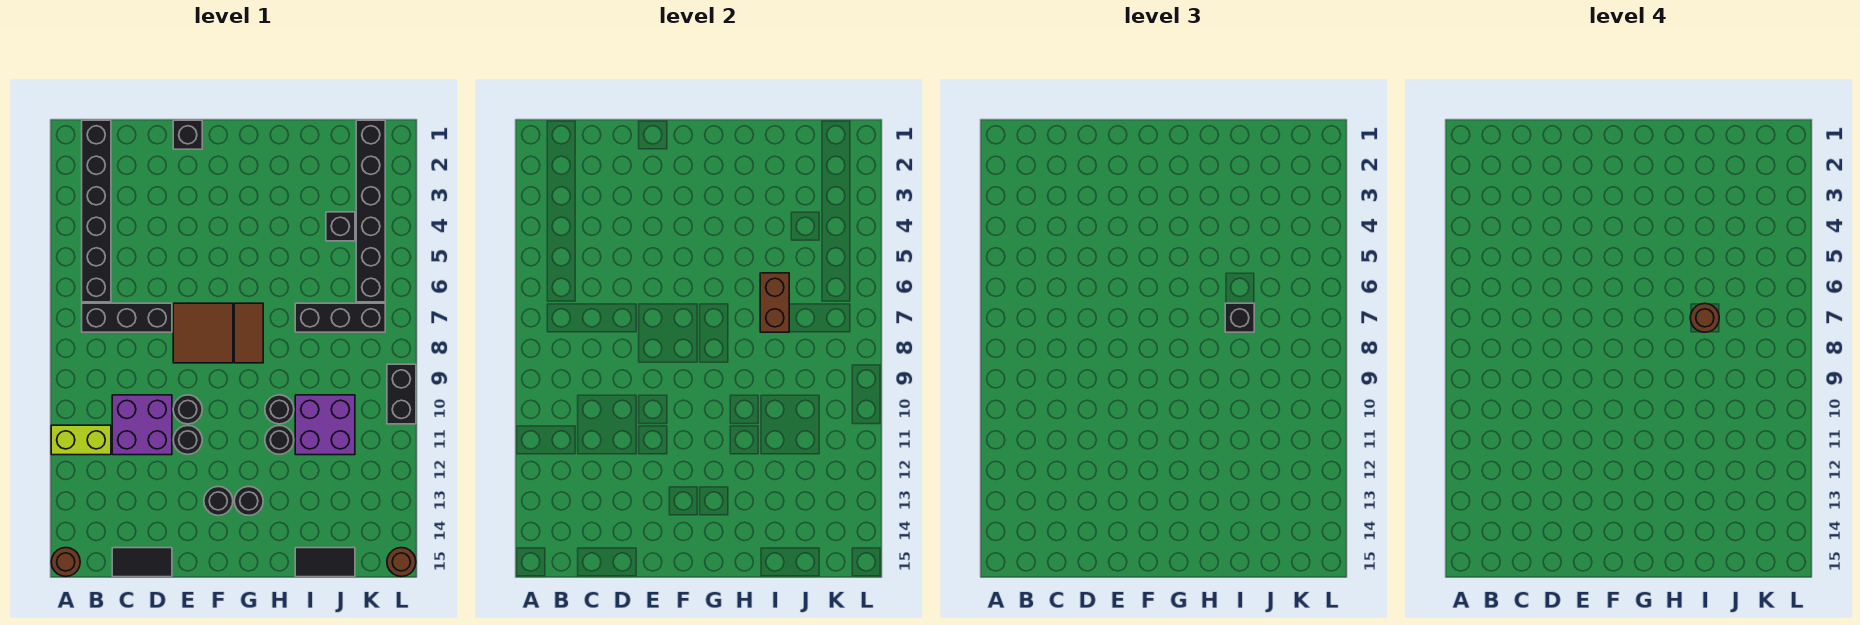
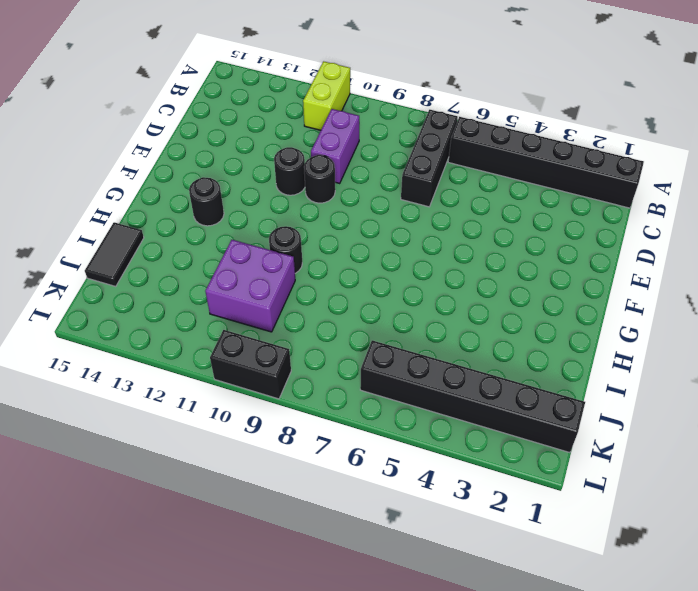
purple 1x2 brick [311,109,359,183] -> purple 2x2 brick [112,395,172,455]
none -> brown 1x1 round brick [51,548,80,577]
none -> black 1x2 tile [112,548,172,577]
none -> black 1x1 brick [173,120,202,149]

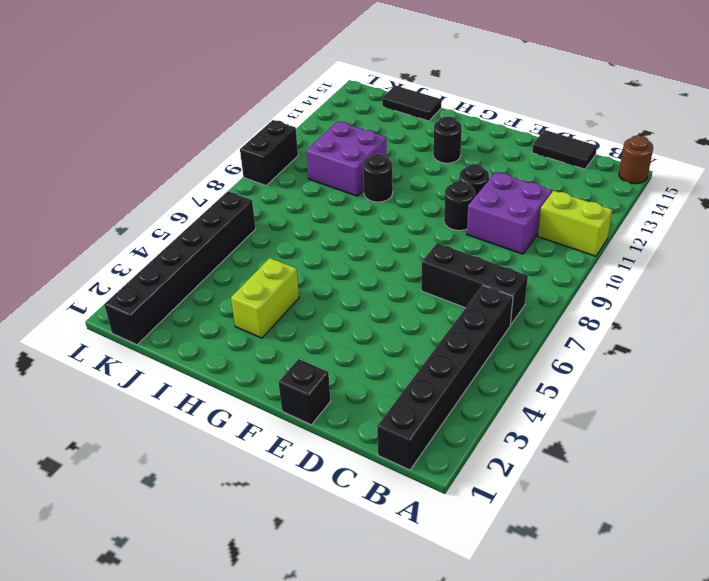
lime 1x2 brick [231,258,299,338] -> none
none -> brown 2x2 tile [173,303,233,363]
none -> black 1x1 round brick [204,487,233,516]
none -> brown 1x2 tile [234,303,263,363]

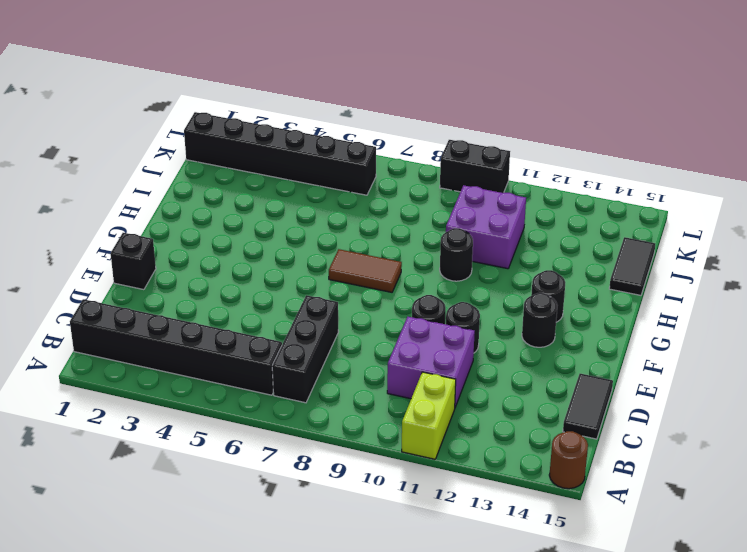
none -> brown 2x2 tile [173,303,233,363]
none -> black 1x1 round brick [265,426,294,454]
none -> black 1x3 brick [295,303,385,332]

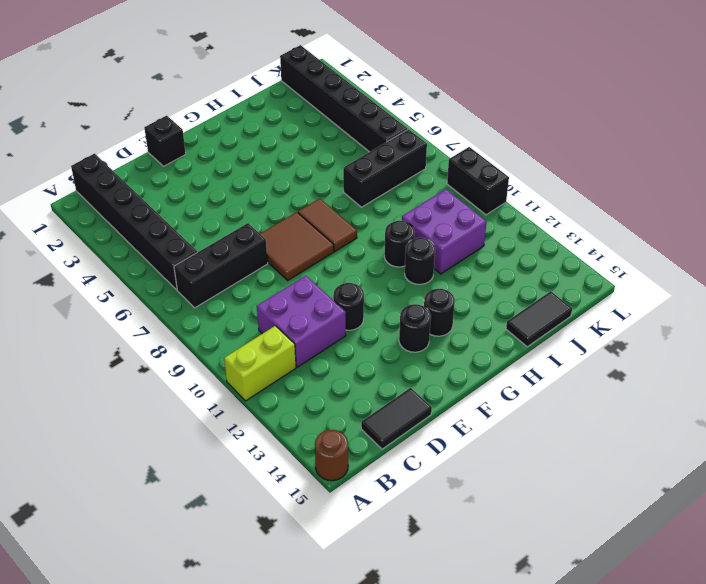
none -> black 1x1 round brick [173,395,202,424]
none -> black 1x1 brick [326,212,355,241]
none -> brown 1x1 round brick [387,548,416,577]

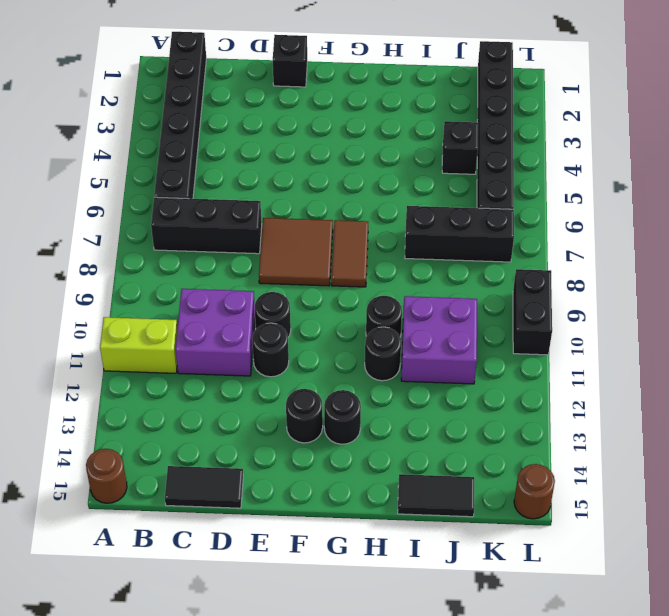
none -> brown 1x2 brick [760,273,789,332]
none -> black 1x1 brick [1225,303,1254,332]
none -> brown 1x1 round brick [1690,303,1719,332]

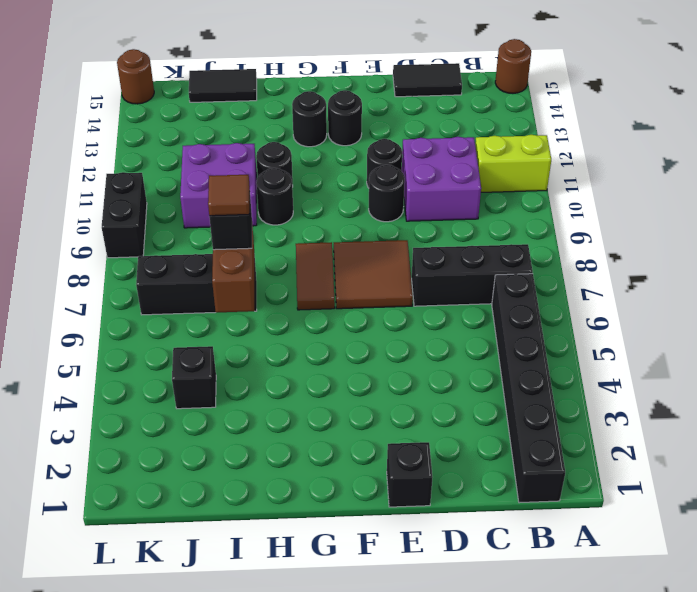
brown 1x1 tile [208,175,250,216] -> brown 1x1 round brick [1690,303,1719,332]
none -> black 1x6 brick [356,120,385,302]

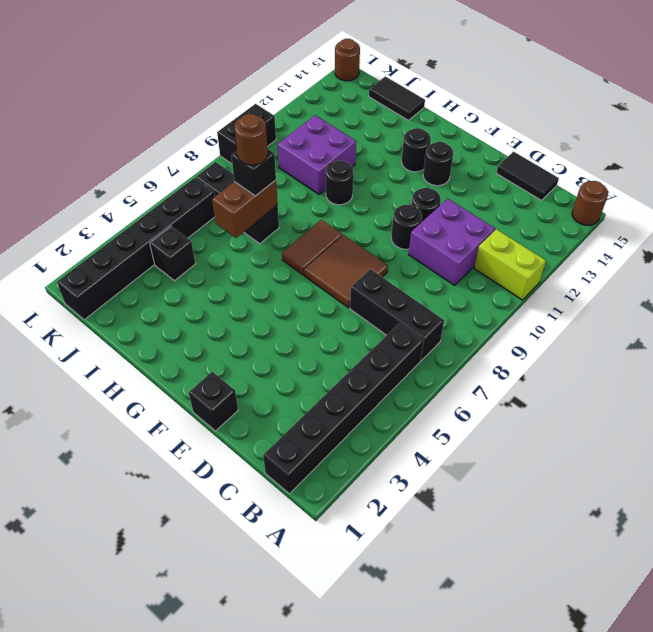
none -> black 1x1 round brick [265,426,294,454]

